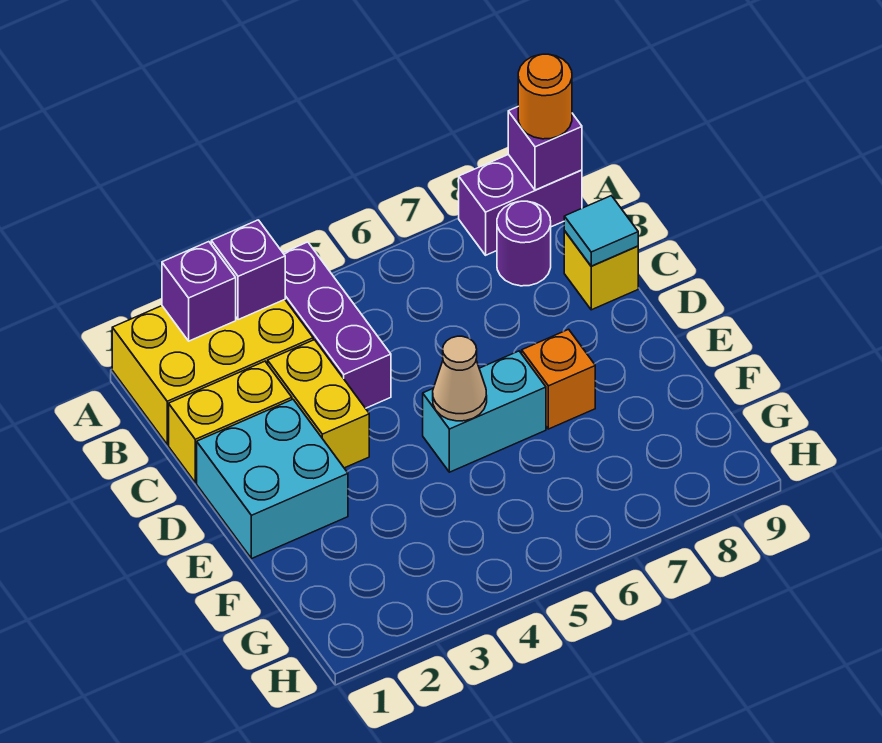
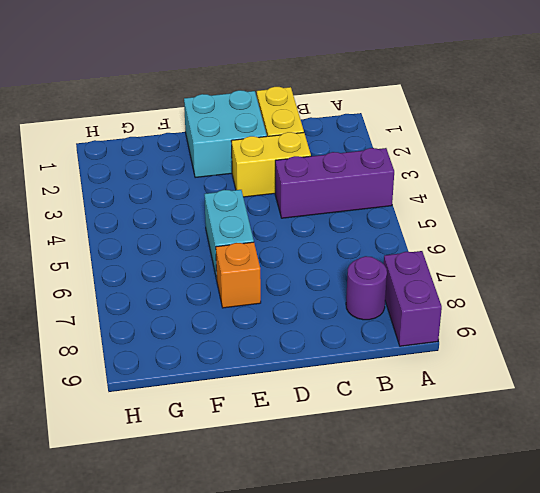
none -> yellow 2x3 brick [112,300,313,444]
none -> yellow 1x1 brick [564,231,638,310]
none -> purple 1x1 brick [162,242,236,341]

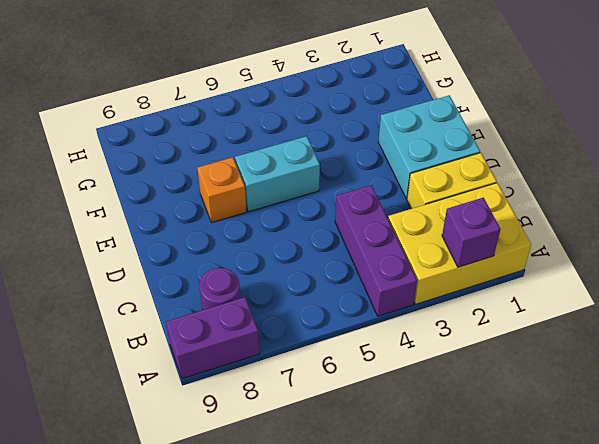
none -> yellow 1x2 brick [268,340,369,468]
none -> yellow 1x1 brick [564,231,638,310]
none -> purple 1x1 brick [211,220,285,320]

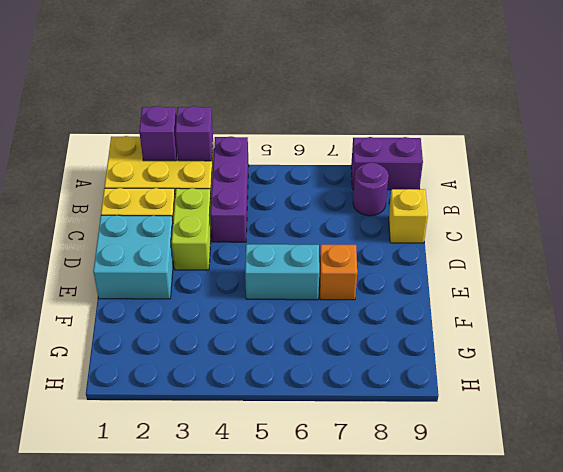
lime 1x2 brick [172,188,211,270] -> yellow 1x2 brick [268,340,369,468]
none -> purple 1x1 brick [508,107,582,190]
none -> cyan 1x1 tile [564,196,638,266]
none -> tan 1x1 cone [433,336,487,421]

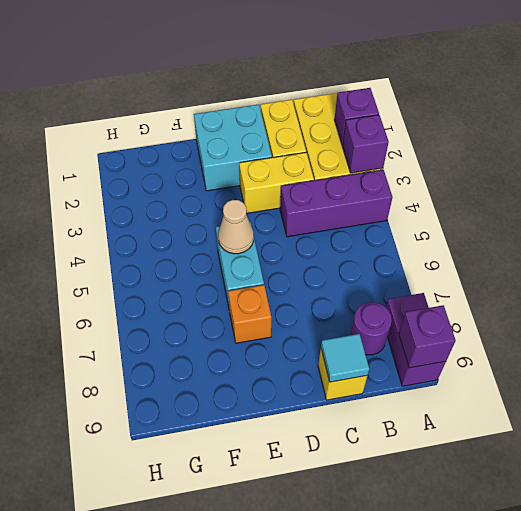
none -> orange 1x1 round brick [518,54,572,139]

